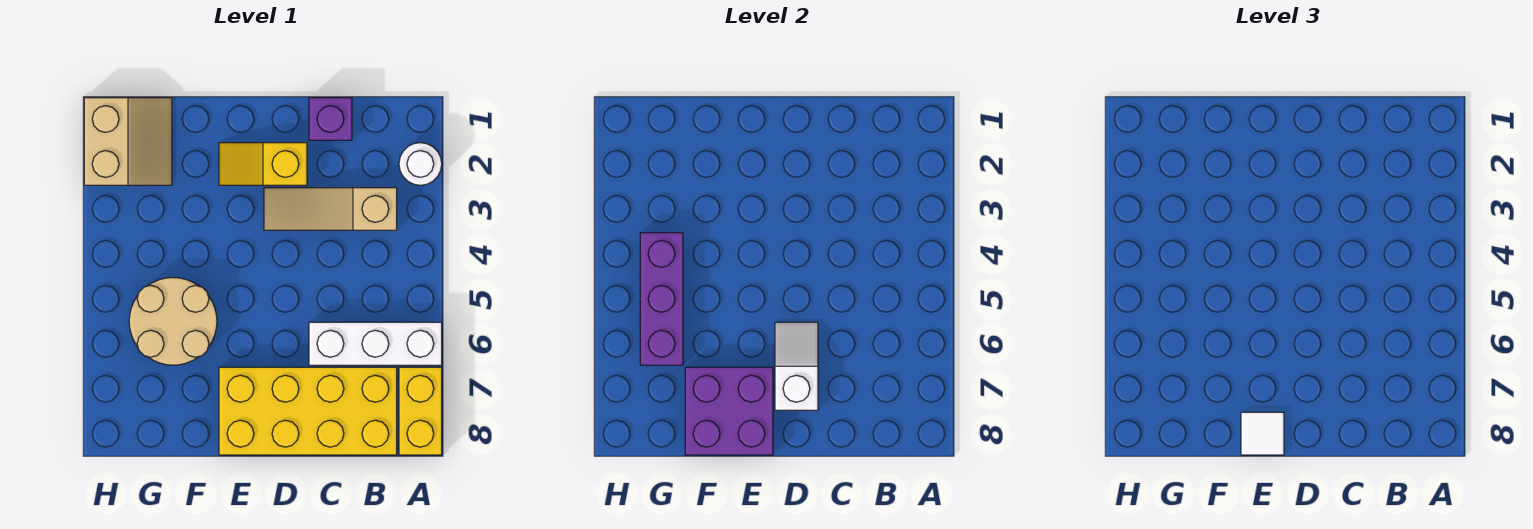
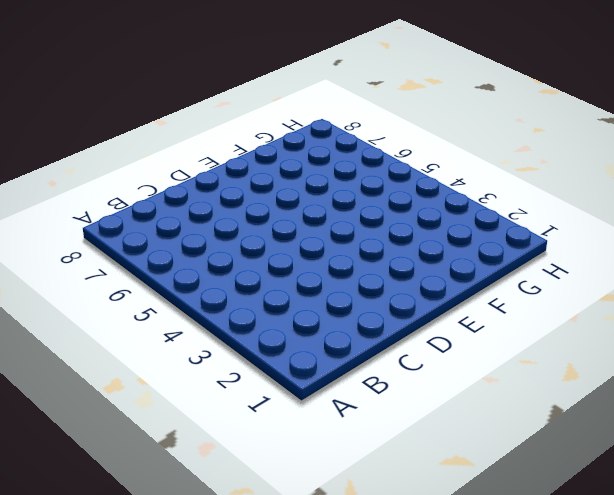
none -> white 1x1 round brick [399,143,442,185]
none -> white 1x3 brick [309,322,442,365]
none -> yellow 1x2 brick [399,367,442,455]

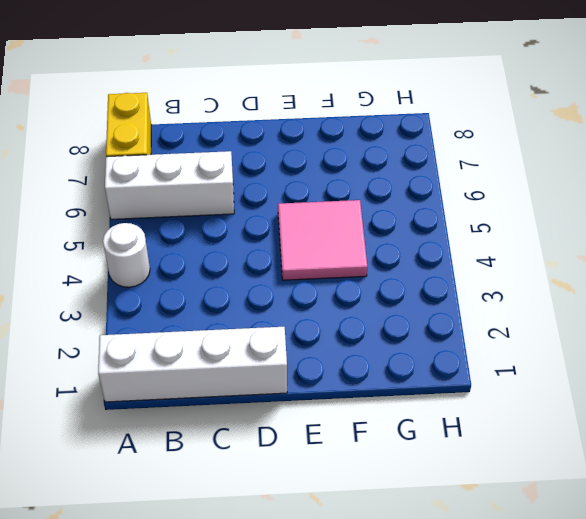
white 1x4 brick [98,327,287,402] -> purple 1x1 brick [309,98,352,140]
white 1x1 round brick [103,223,150,287] -> white 1x1 round brick moved to [399,143,442,185]
pink 2x2 tile [278,200,367,280] -> tan 2x2 round brick [129,278,217,365]
none -> tan 1x3 slope [264,188,397,230]
none -> yellow 2x4 brick [219,367,397,455]
none -> yellow 1x2 slope [219,143,307,185]

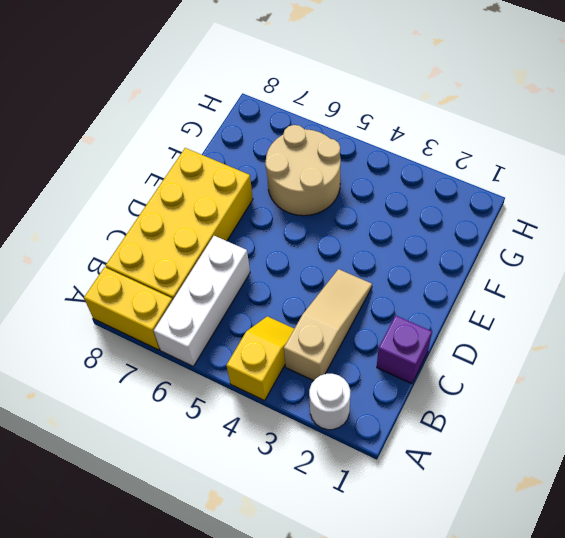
yellow 1x2 slope [226,316,294,401] -> yellow 1x2 slope moved to [219,143,307,185]
none -> tan 2x2 slope [84,98,172,185]
none -> white 1x2 slope [775,322,818,410]
none -> purple 2x2 brick [685,367,773,455]

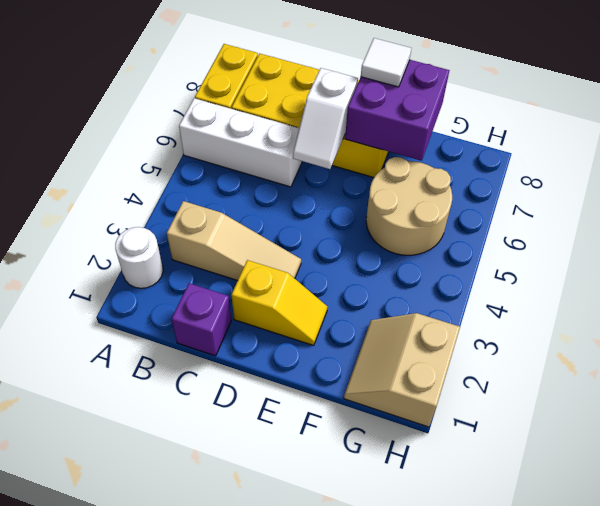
none -> purple 1x3 brick [640,233,683,365]

